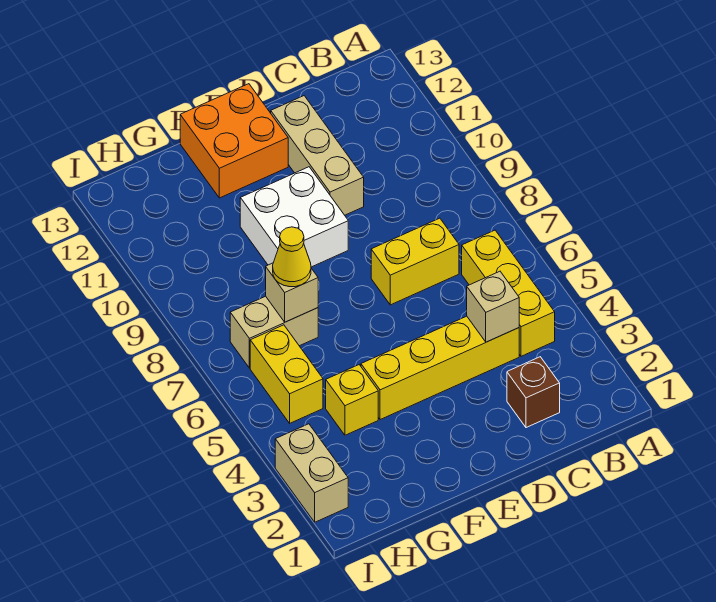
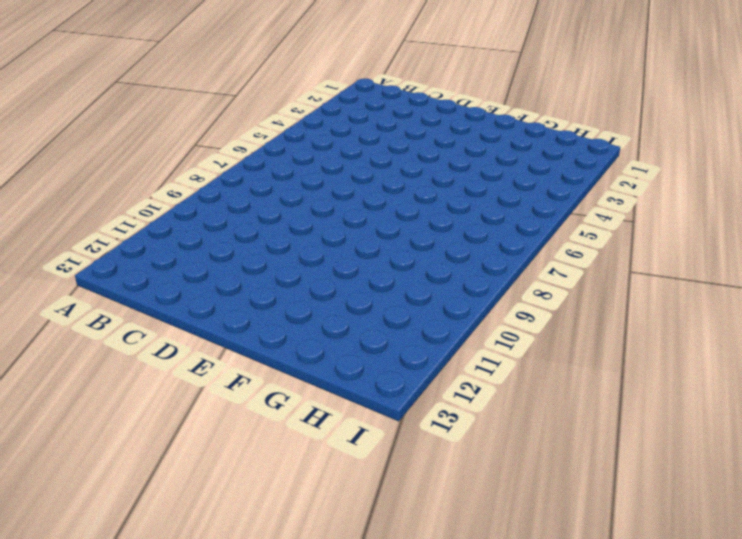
none -> yellow 1x3 brick [462,230,555,356]
none -> brown 1x1 brick [507,357,560,428]
none -> yellow 1x4 brick [361,316,519,420]

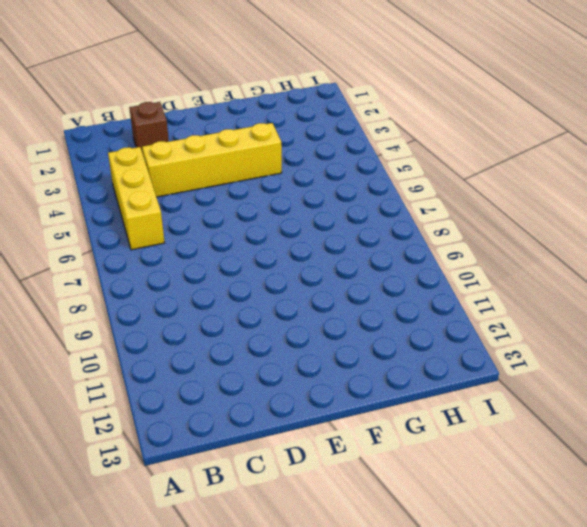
none -> yellow 1x2 brick [371,218,459,305]
none -> tan 1x3 brick [271,96,364,215]
none -> white 2x2 brick [240,167,348,267]

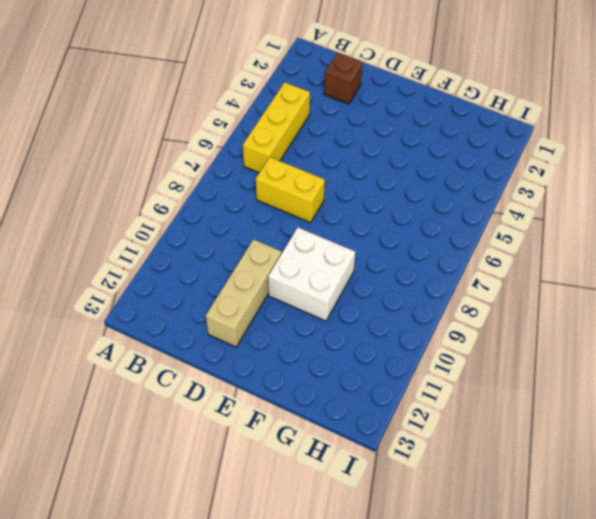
none -> yellow 1x4 brick [361,316,519,420]
none -> orange 2x2 brick [180,84,288,198]
none -> yellow 1x1 brick [326,365,378,435]

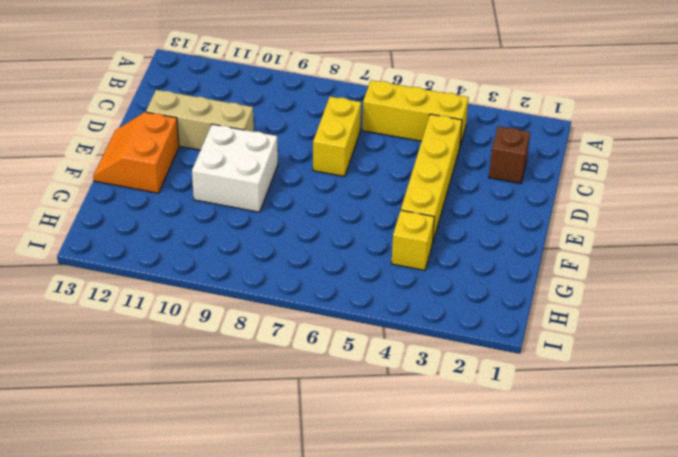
orange 2x2 slope [93,112,179,193] -> orange 2x2 brick [180,84,288,198]
none -> tan 1x2 brick [230,296,318,368]
none -> yellow 1x2 brick [250,325,323,423]
none -> tan 1x2 brick [275,424,348,522]

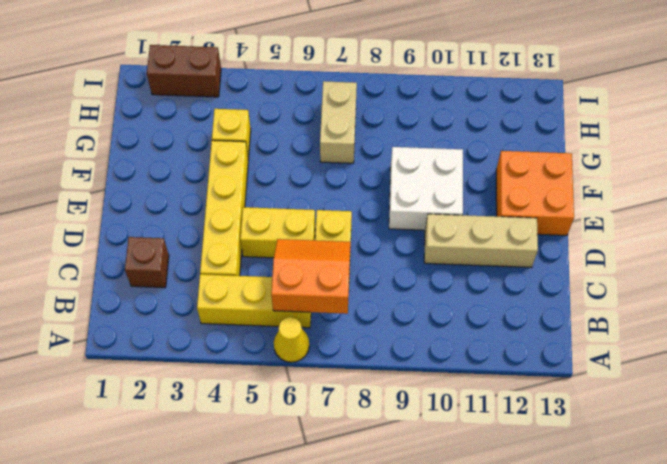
yellow 1x1 cone [274,317,309,362] -> yellow 1x1 cone moved to [273,227,311,287]
orange 2x2 slope [271,239,351,314] -> none
yellow 1x2 brick [240,207,315,258] -> yellow 1x2 brick moved to [250,325,323,423]
brown 1x2 brick [147,45,221,97] -> tan 1x2 brick [275,424,348,522]
none -> tan 1x1 brick [467,271,519,342]
none -> tan 1x1 brick [266,263,318,322]

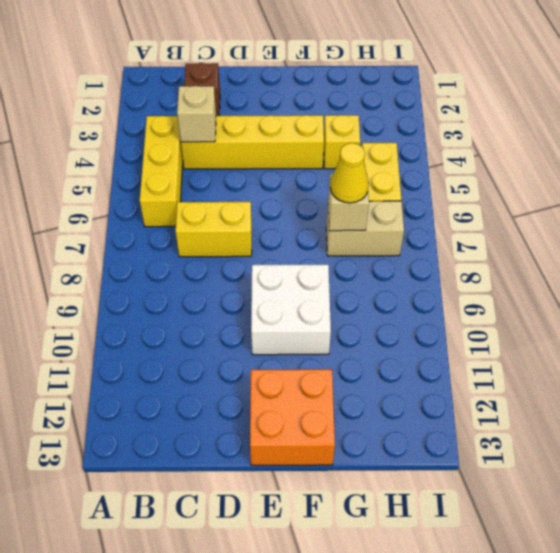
none -> tan 1x3 brick [271,96,364,215]
none -> tan 1x2 brick [275,424,348,522]

